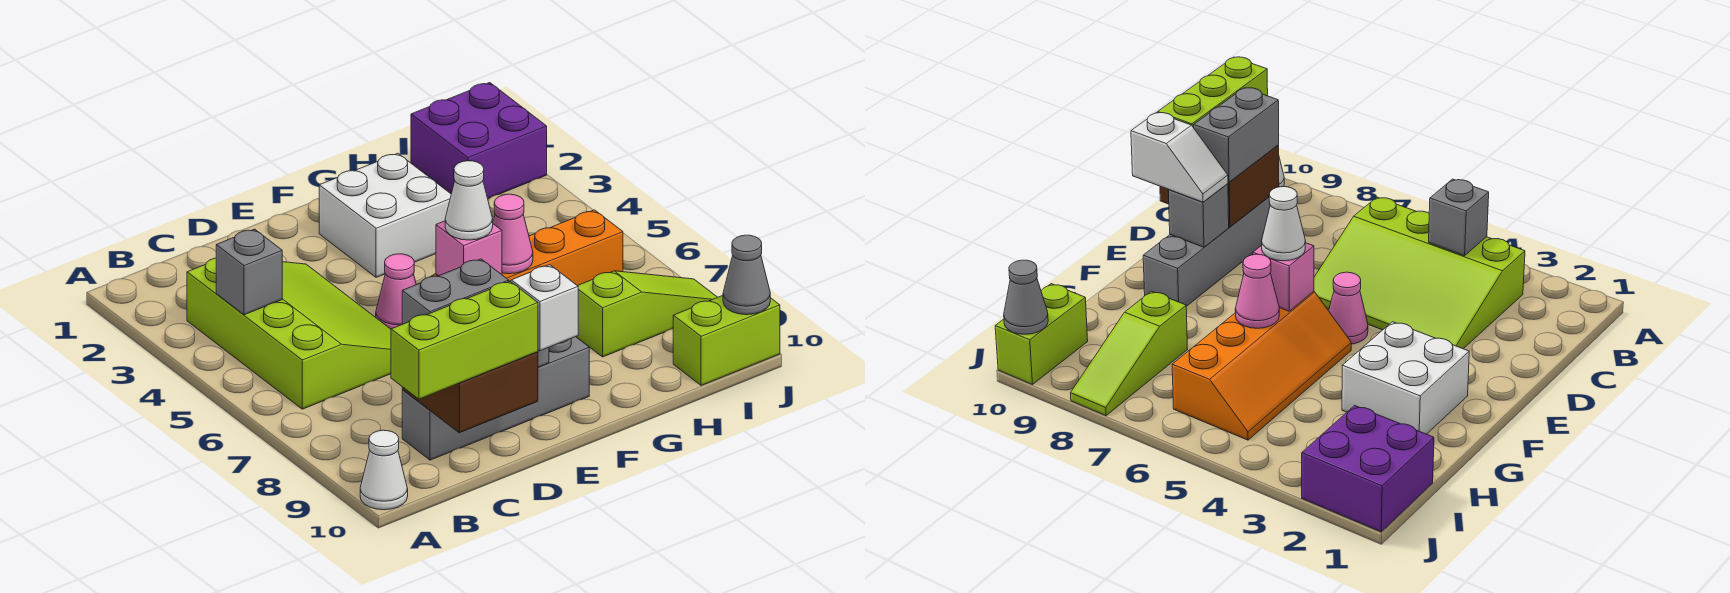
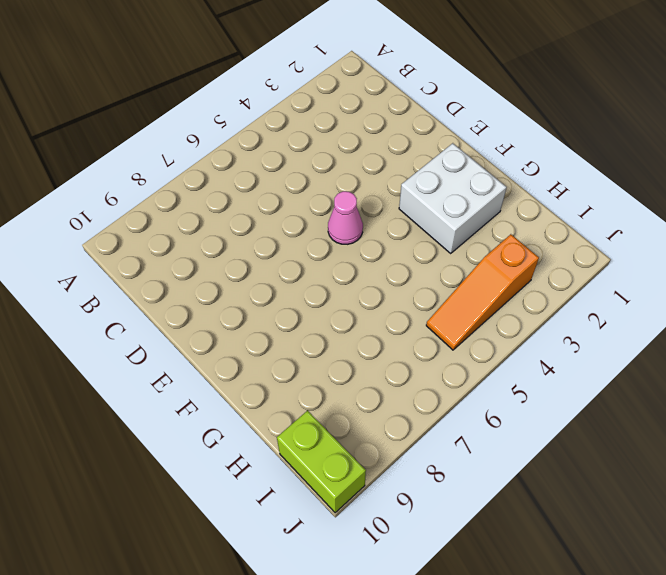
orange 1x3 slope [426,234,539,350] -> orange 2x4 slope [431,210,623,286]
none -> white 1x1 cone [360,430,408,510]
none -> lime 3x4 slope [187,258,391,409]
none -> grey 1x4 brick [402,337,589,460]

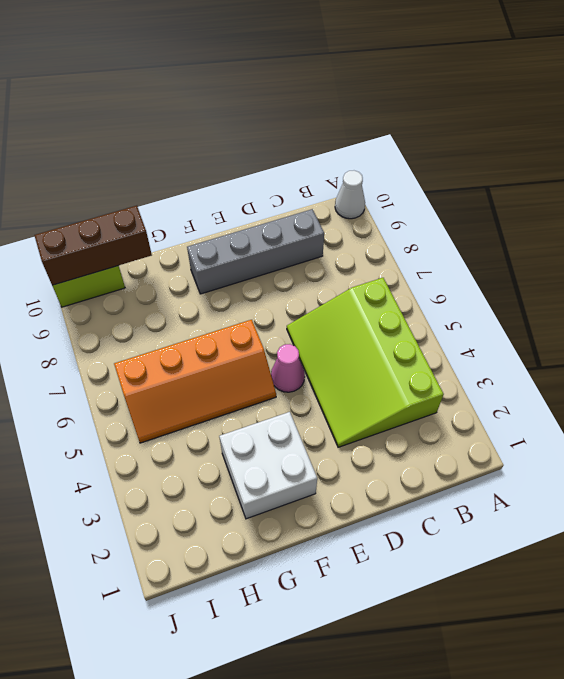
brown 1x3 brick [34,206,152,285] -> grey 1x1 cone [723,235,770,315]
none -> lime 1x3 slope [576,271,717,357]
none -> purple 2x2 brick [411,83,547,199]
none -> grey 1x1 brick [216,229,282,315]

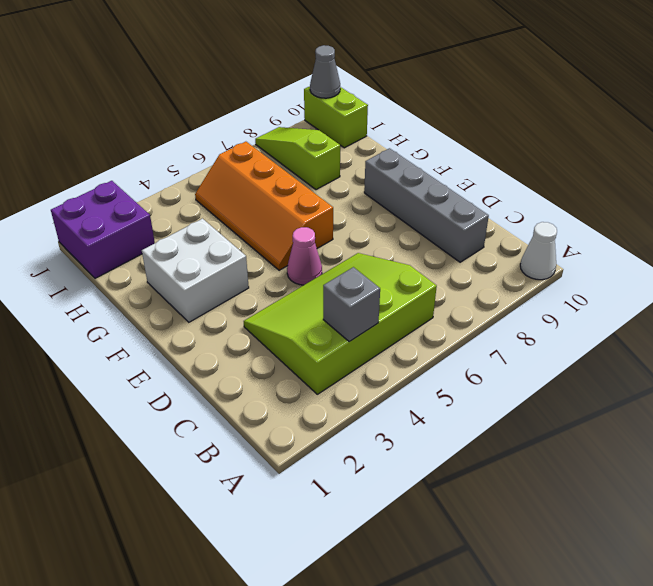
none -> brown 2x2 brick [402,352,538,433]
none -> grey 1x1 brick [1169,184,1229,247]
none -> pink 1x1 brick [436,221,502,276]

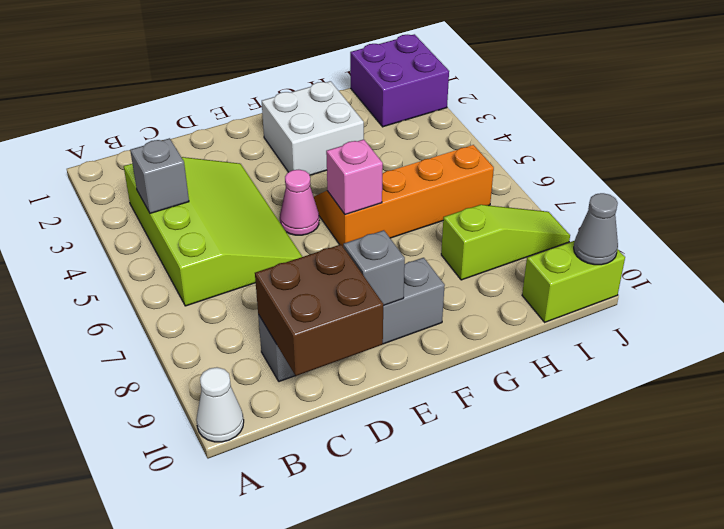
none -> pink 1x1 cone [493,194,533,274]
none -> lime 1x3 brick [391,282,538,399]
none -> grey 1x2 brick [402,259,509,324]

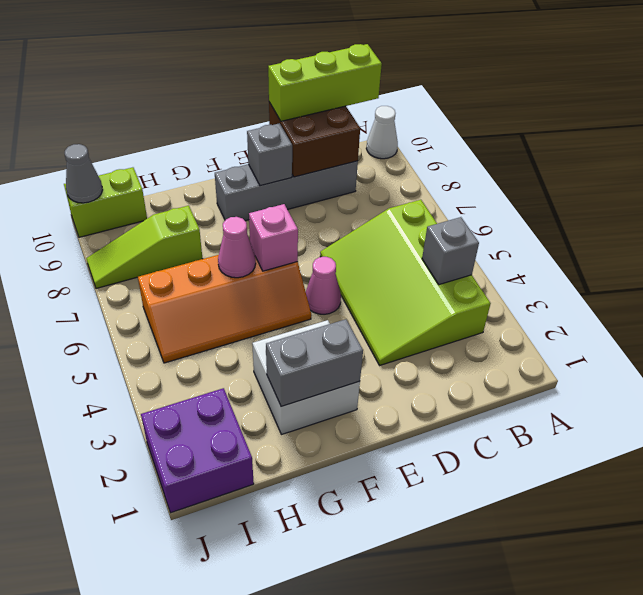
grey 1x2 brick [266,319,363,407] -> grey 1x2 brick moved to [402,259,509,324]
none -> white 1x2 slope [509,265,578,351]
none -> white 1x1 cone [445,161,493,240]

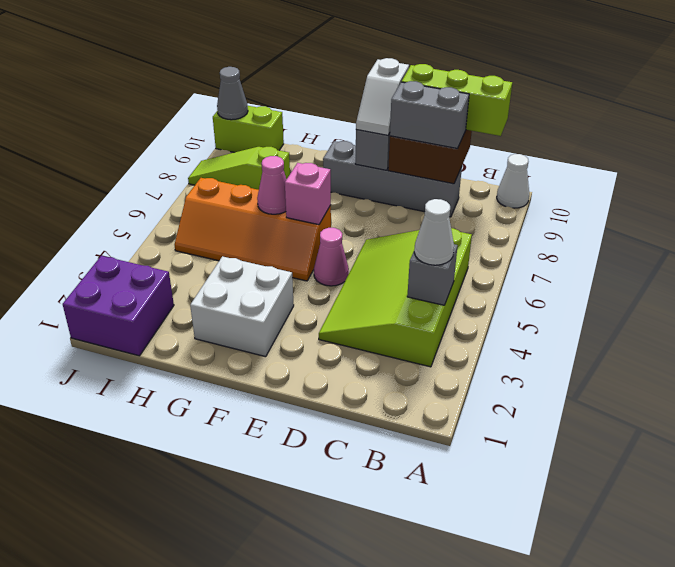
white 1x1 cone [414,199,454,265] -> white 1x1 cone moved to [445,161,493,240]

